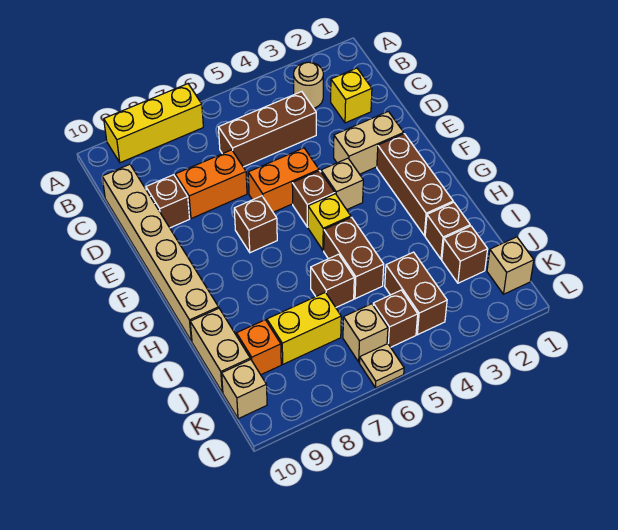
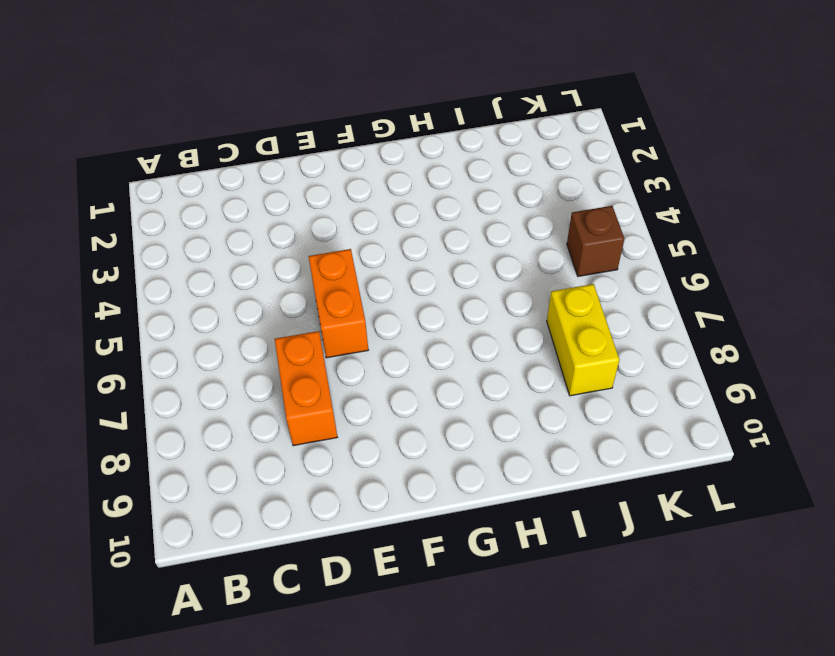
none -> yellow 1x3 brick [104,84,203,163]
none -> tan 1x1 round brick [294,62,323,108]
none -> yellow 1x1 brick [331,68,372,123]

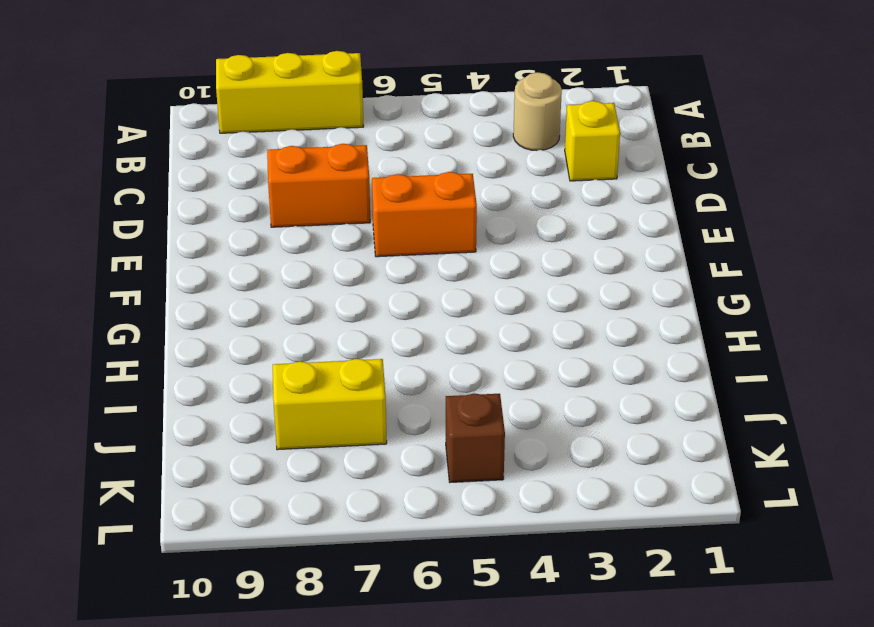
none -> brown 1x3 brick [219,92,316,167]
none -> tan 1x6 brick [102,164,219,341]
none -> brown 1x1 brick [146,175,190,228]

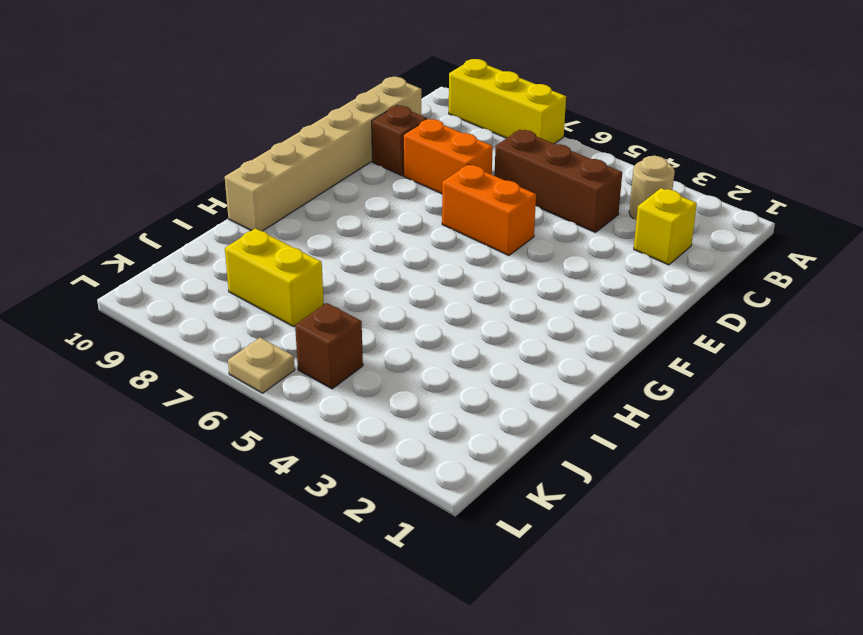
none -> tan 1x2 brick [334,111,404,174]
none -> brown 1x3 brick [377,134,453,236]
none -> tan 1x1 brick [321,158,363,210]

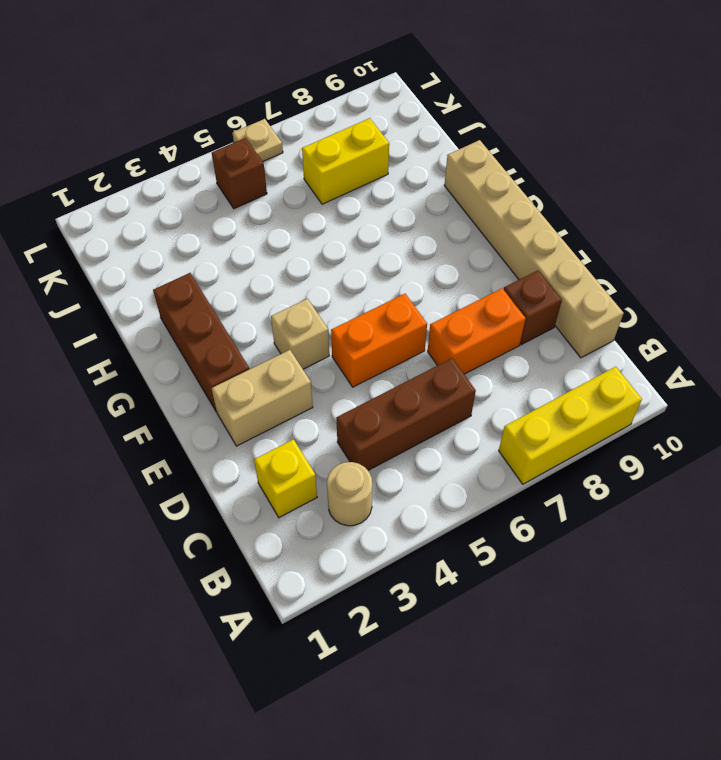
none -> brown 1x1 brick [292,171,335,227]
none -> brown 1x1 brick [234,196,277,253]
none -> yellow 1x1 brick [308,194,351,251]

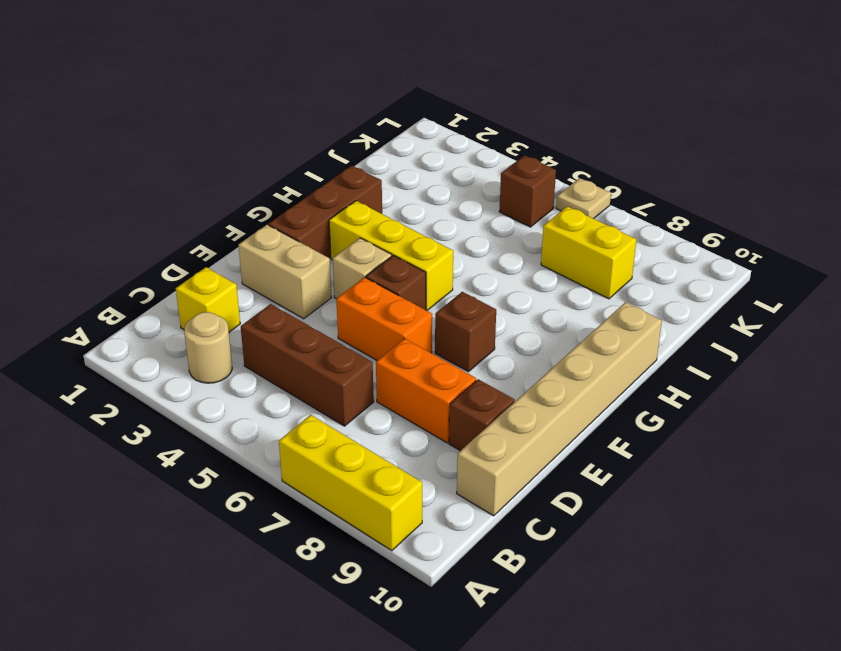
yellow 1x3 brick [329,201,453,311] -> yellow 1x1 brick [308,194,351,251]
none -> brown 1x2 brick [324,217,384,299]
none -> brown 1x1 brick [425,202,470,259]
none -> brown 1x1 brick [311,254,354,307]

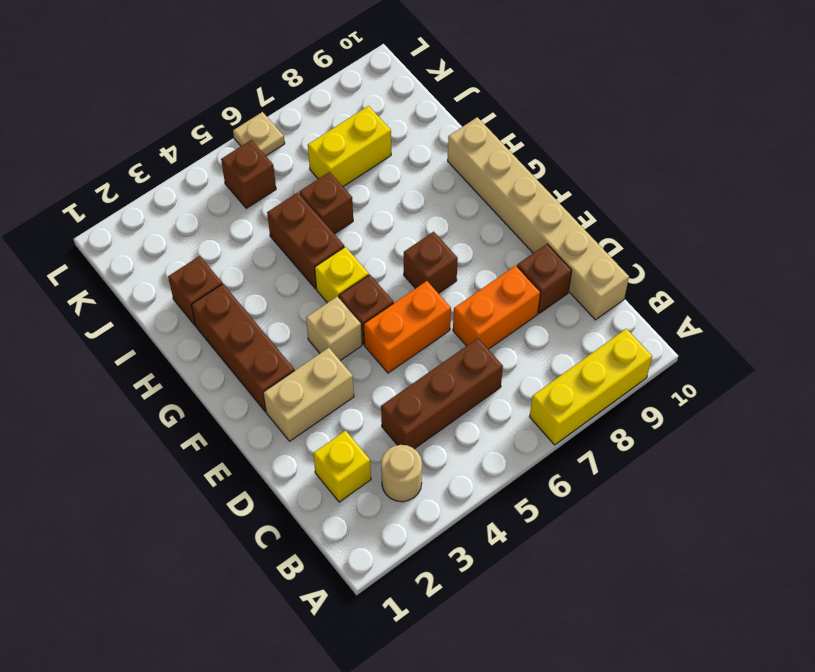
none -> tan 1x2 brick [190,308,250,392]
none -> brown 1x1 brick [442,226,488,283]
none -> brown 1x2 brick [385,252,447,335]

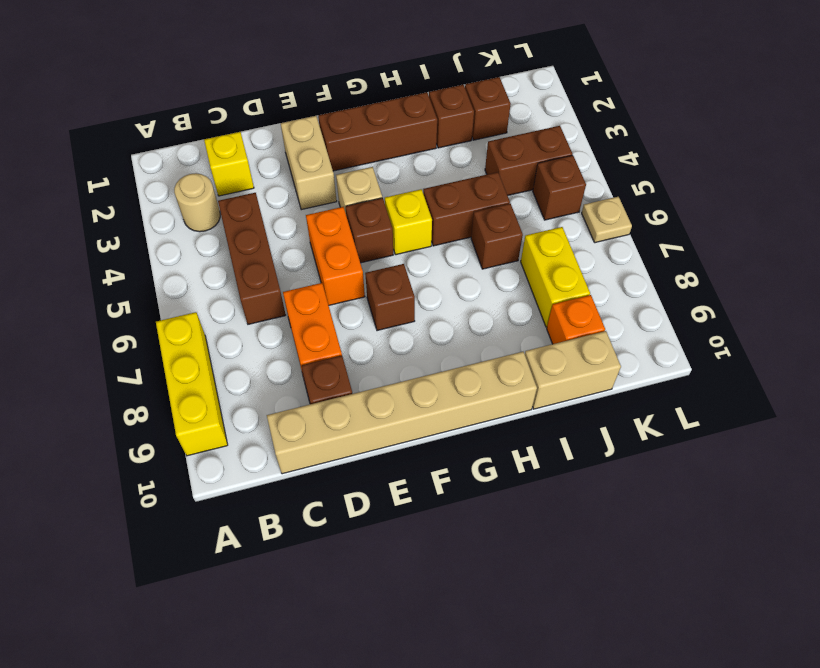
none -> tan 1x1 brick [487,237,534,294]
none -> tan 1x1 brick [343,304,388,362]
none -> tan 1x1 brick [222,359,267,419]

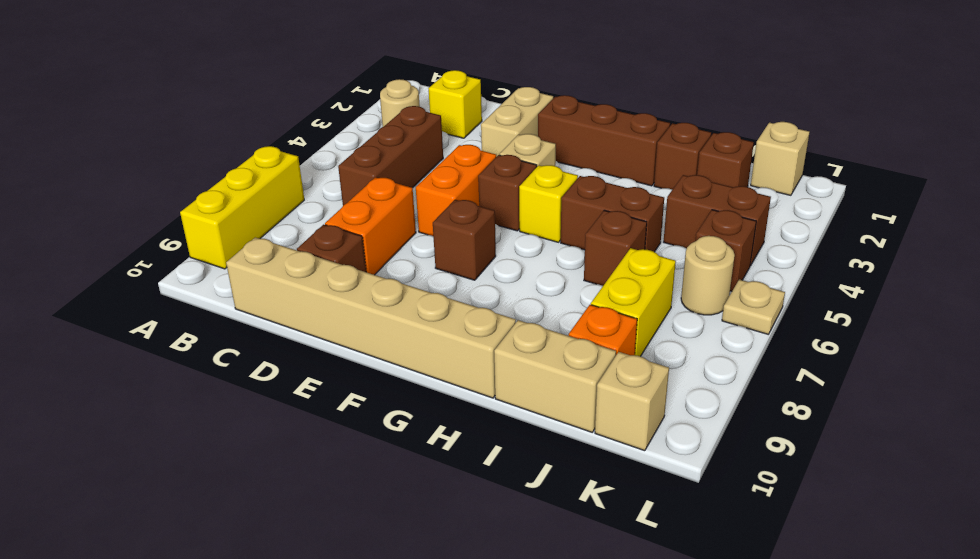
tan 1x1 round brick [681,236,735,315] -> tan 1x1 brick [343,304,388,362]

